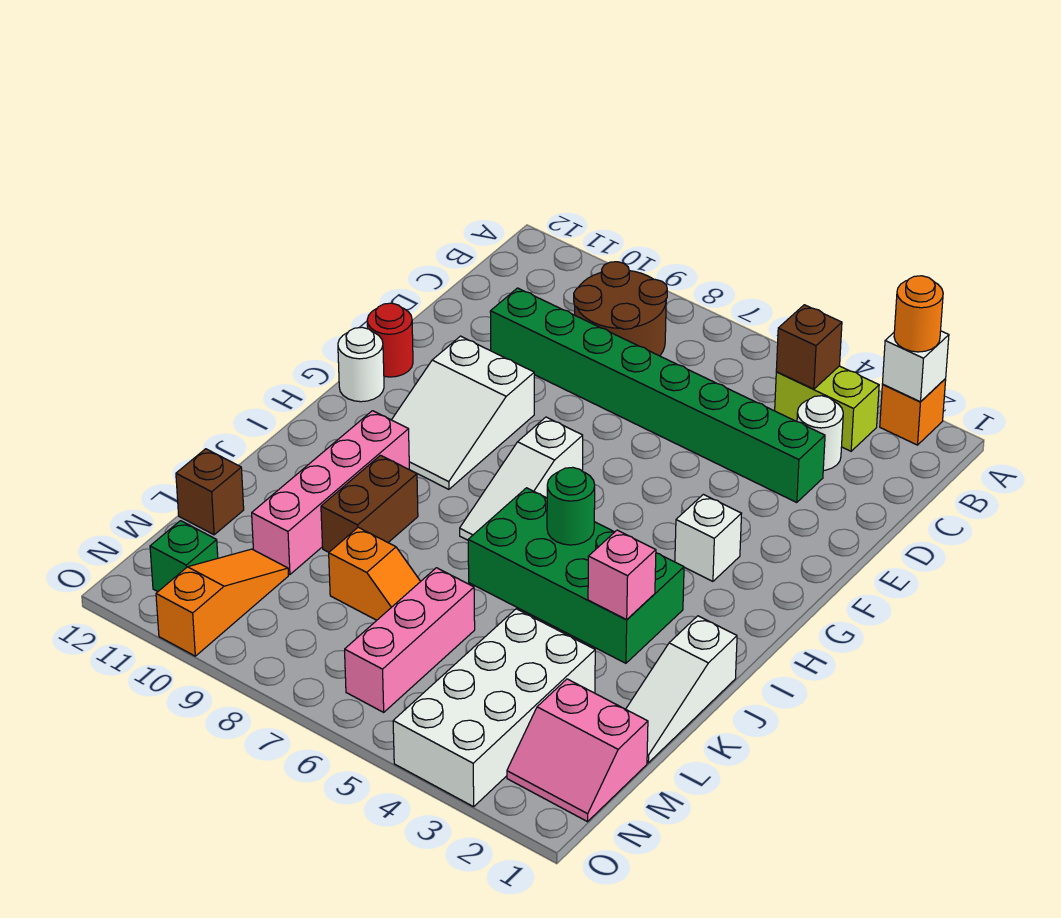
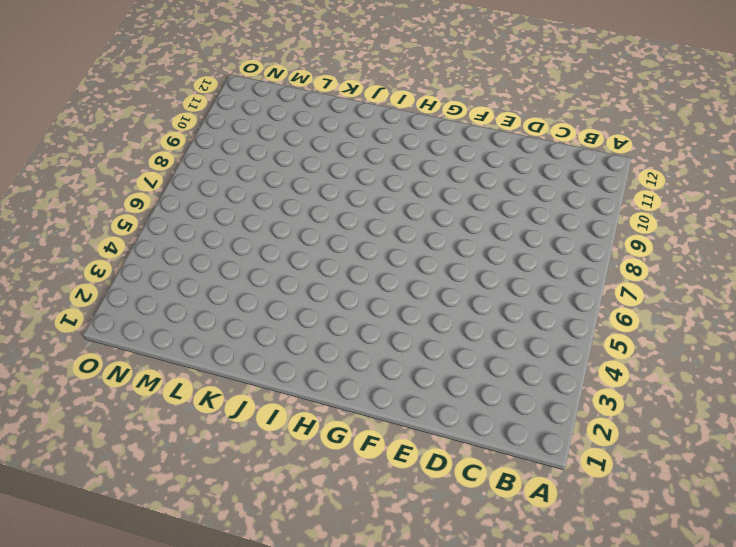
none -> orange 1x1 brick [880,379,946,445]
none -> lime 1x2 brick [775,366,879,451]
none -> brown 2x2 round brick [574,262,667,356]

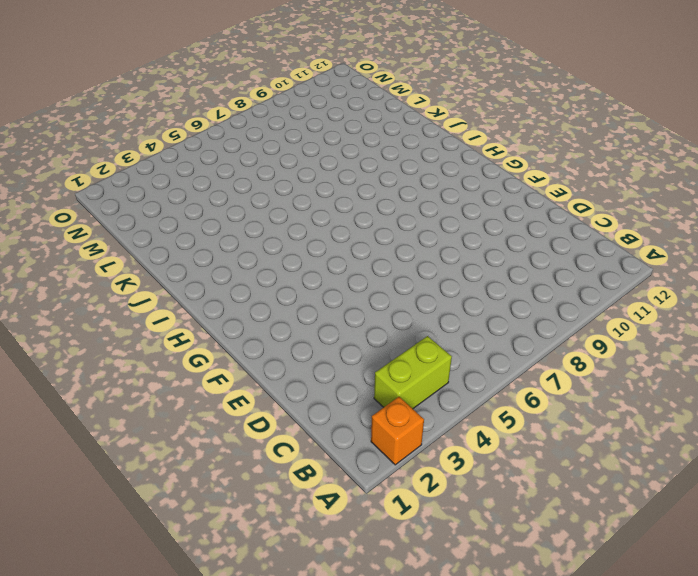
none -> brown 2x2 round brick [574,262,667,356]
none -> white 1x1 round brick [797,396,843,470]
none -> green 1x8 brick [490,288,825,503]

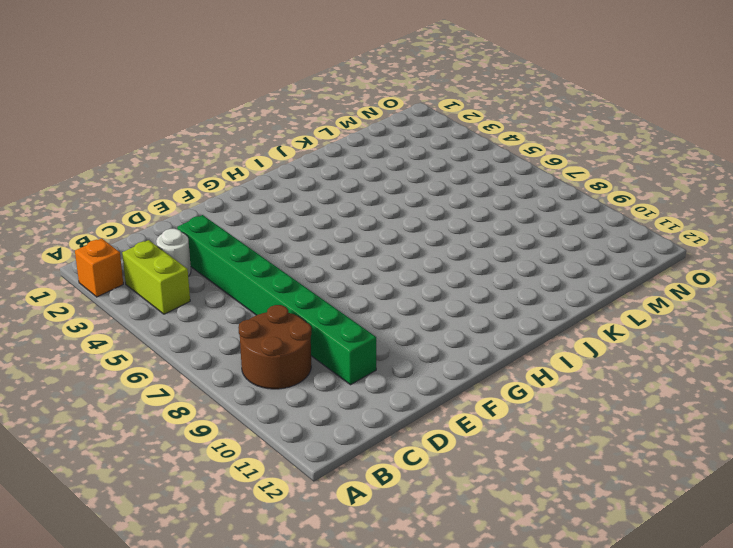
none -> white 2x3 slope [392,336,534,489]
none -> red 1x1 round brick [367,303,413,377]
none -> white 1x1 brick [675,494,742,581]

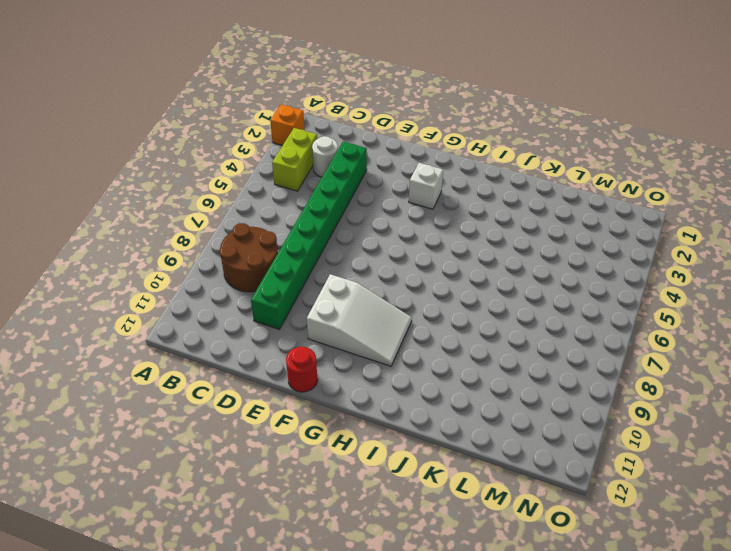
none -> white 1x3 slope [460,417,583,540]
none -> white 1x1 round brick [338,327,384,402]
none -> green 2x4 brick [468,488,684,663]

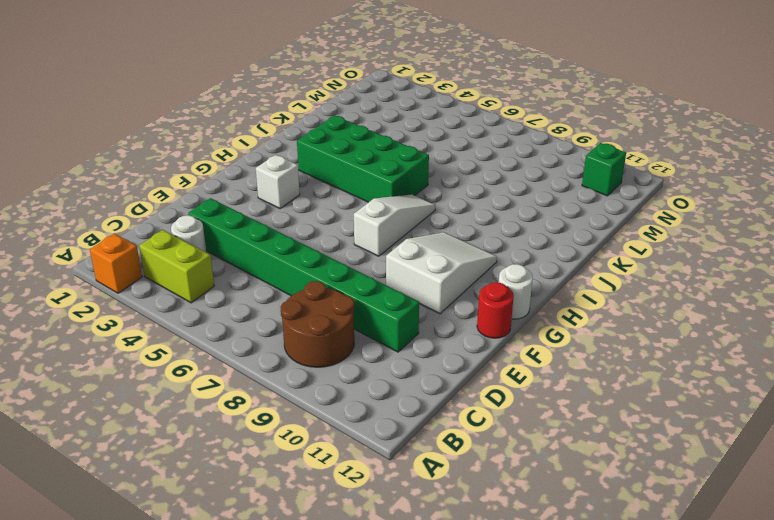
none -> pink 1x4 brick [252,411,409,575]
none -> white 1x3 slope [626,616,737,763]
none -> brown 1x2 brick [321,455,418,552]

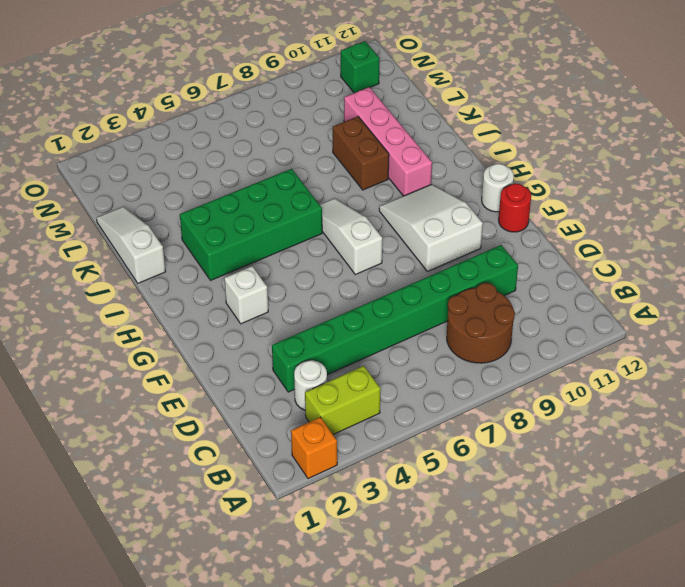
none -> white 2x4 brick [393,609,595,807]
none -> pink 1x3 brick [345,568,475,712]
none -> orange 1x2 slope [329,527,421,620]

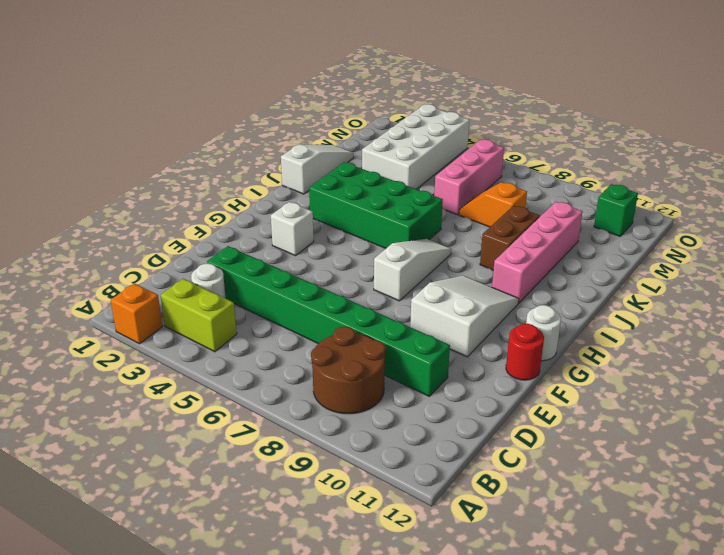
none -> brown 1x1 brick [176,449,244,535]
none -> pink 2x2 slope [507,679,648,822]
none -> orange 1x3 slope [156,549,288,656]

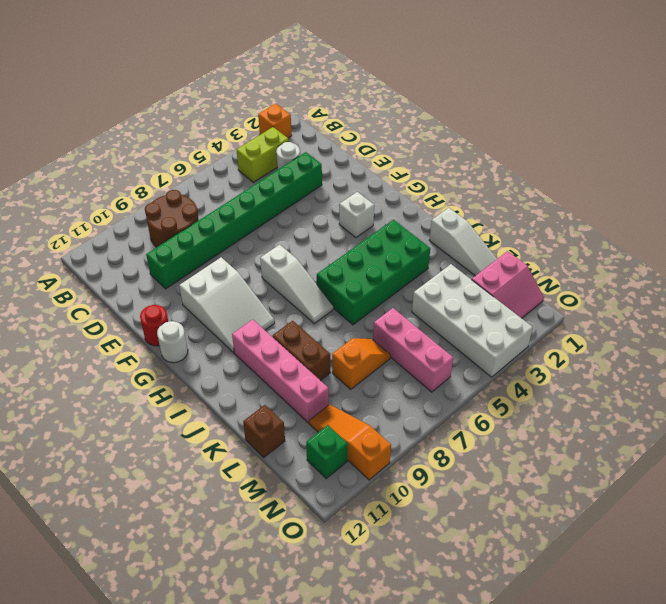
none -> white 1x1 brick [882,331,949,402]
none -> brown 1x1 brick [776,305,842,389]
none -> green 1x1 round brick [547,467,595,545]

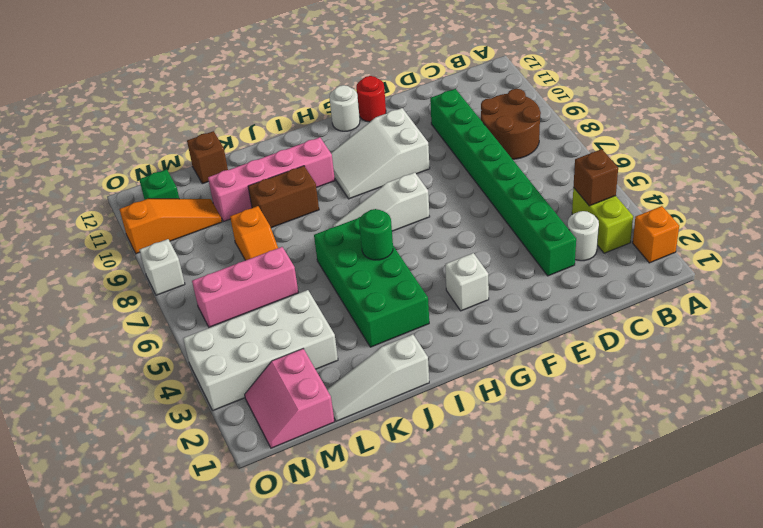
white 1x1 brick [140,239,185,295] -> white 1x1 brick moved to [882,331,949,402]
none -> pink 1x1 brick [588,530,656,620]
none -> orange 1x1 round brick [894,276,943,352]

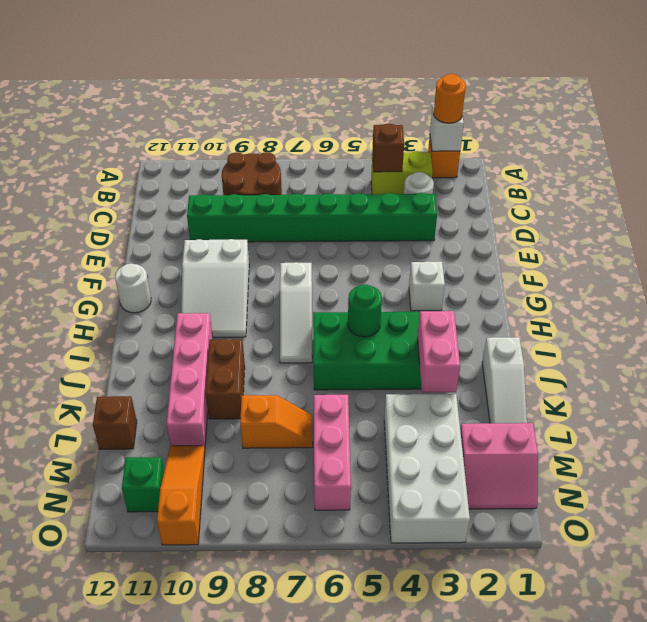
pink 1x2 brick [418,311,460,392] -> pink 1x1 brick [588,530,656,620]
none -> red 1x1 round brick [367,303,413,377]

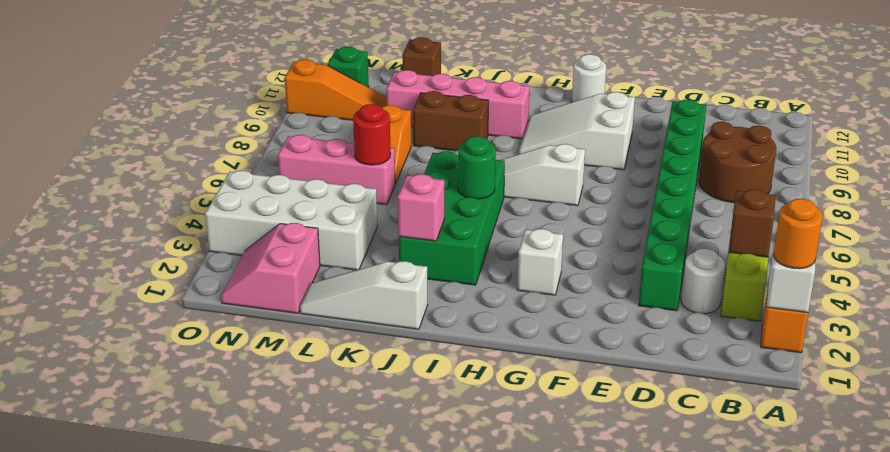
red 1x1 round brick [353,104,391,165] -> red 1x1 round brick moved to [367,303,413,377]

